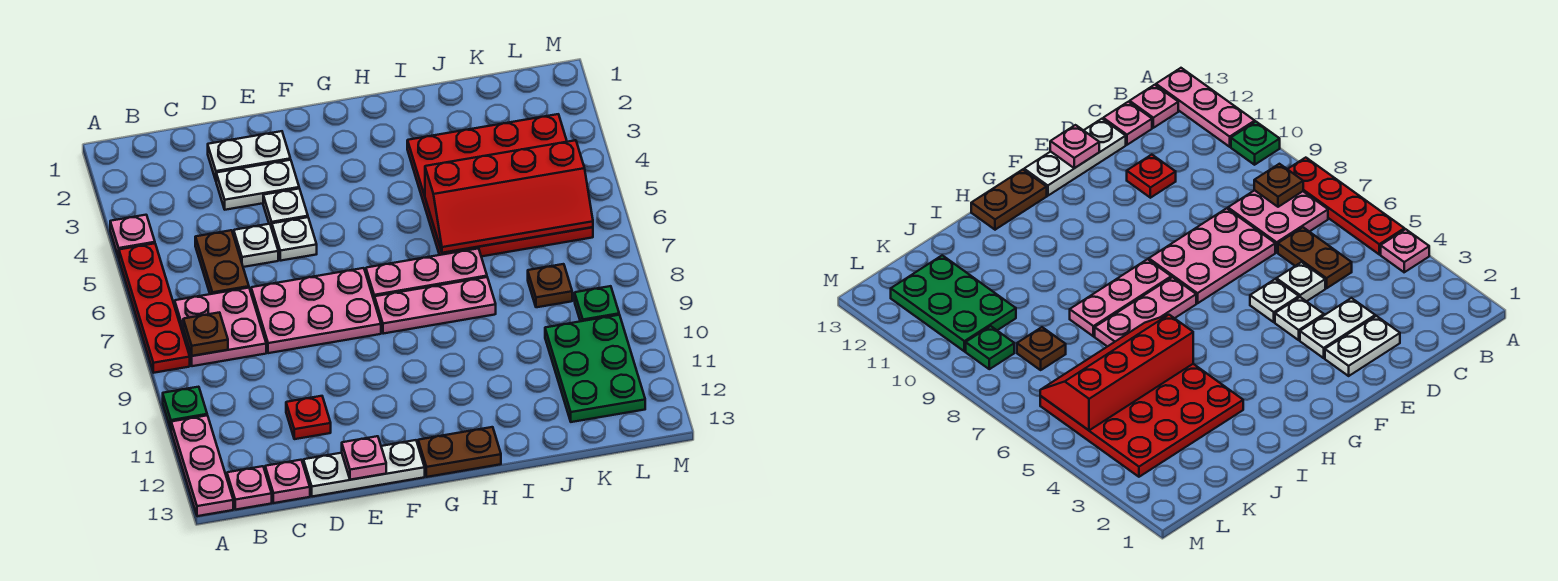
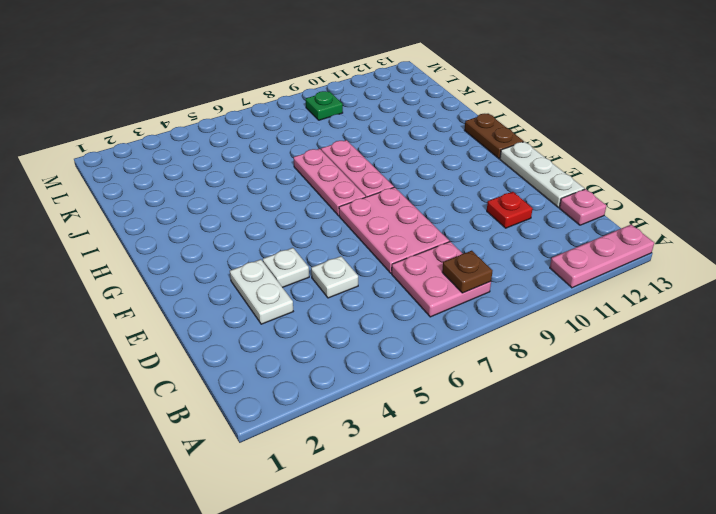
none -> pink 1x1 plate [110,215,155,258]
none -> red 1x4 plate [119,243,190,373]
none -> green 1x1 plate [163,387,207,429]

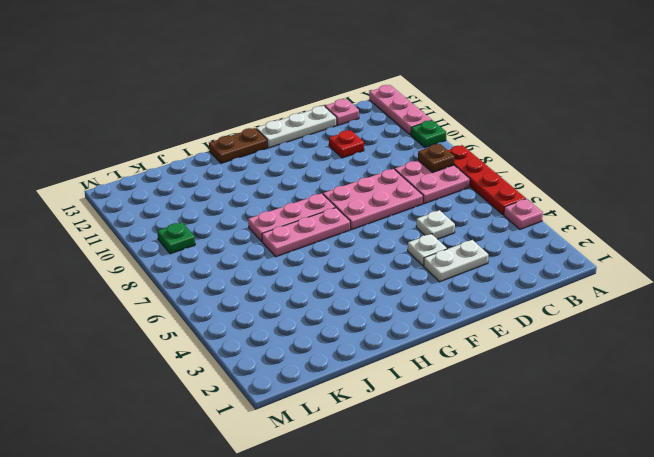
none -> pink 1x1 plate [227,466,272,510]
none -> brown 1x2 plate [195,230,249,294]
none -> white 1x2 plate [208,131,290,180]

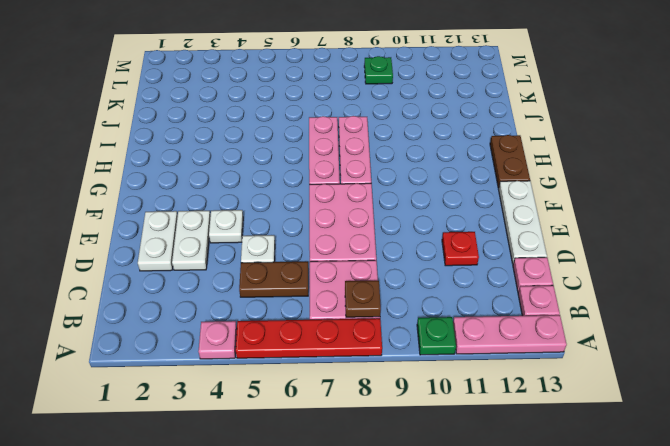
none -> white 1x1 plate [272,217,317,261]
none -> red 4x4 plate [407,114,593,256]
none -> brown 1x1 plate [528,264,572,307]

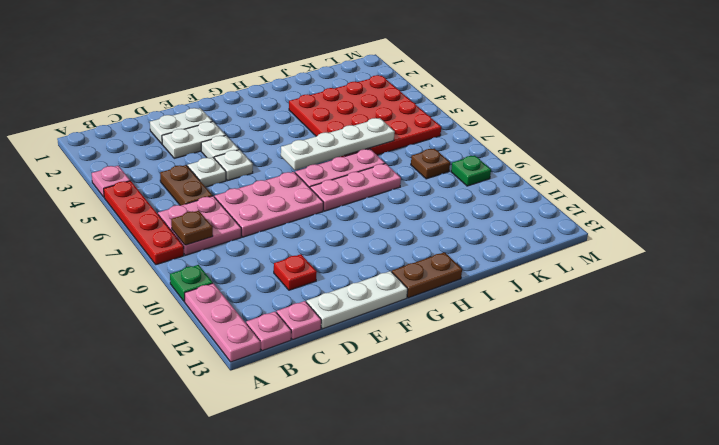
white 1x4 plate [281,118,395,170] -> red 2x4 slope [425,140,593,253]
none -> green 2x3 plate [545,315,645,422]
none -> pink 1x1 plate [342,436,386,480]

